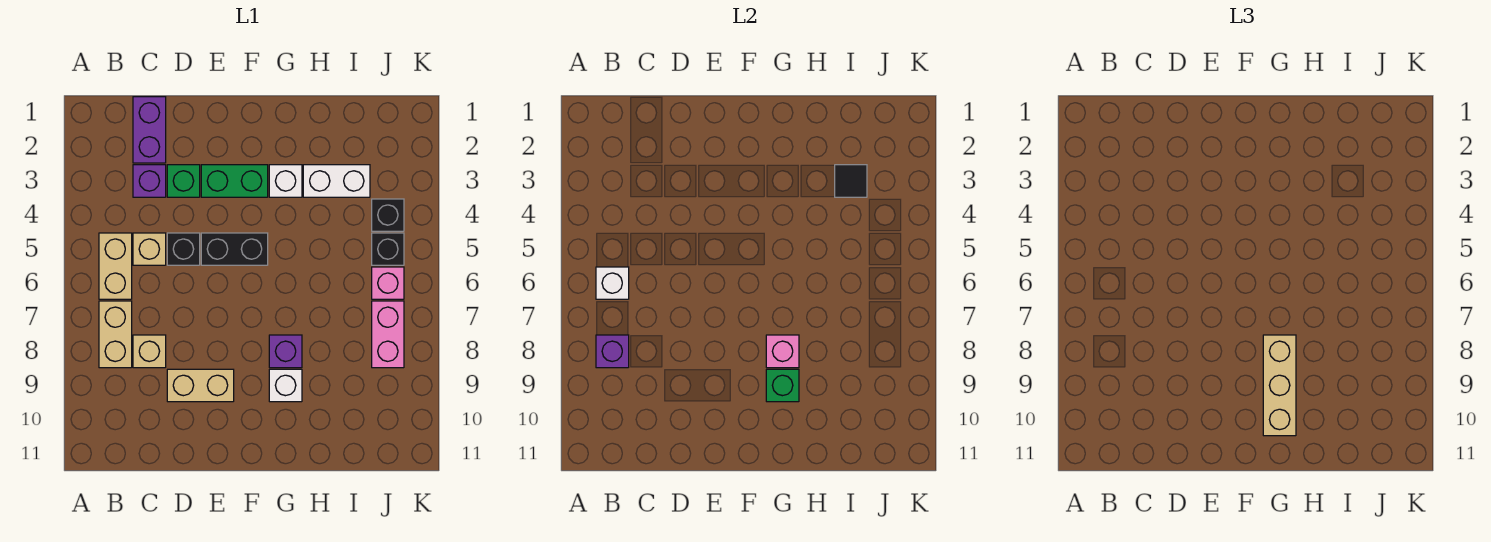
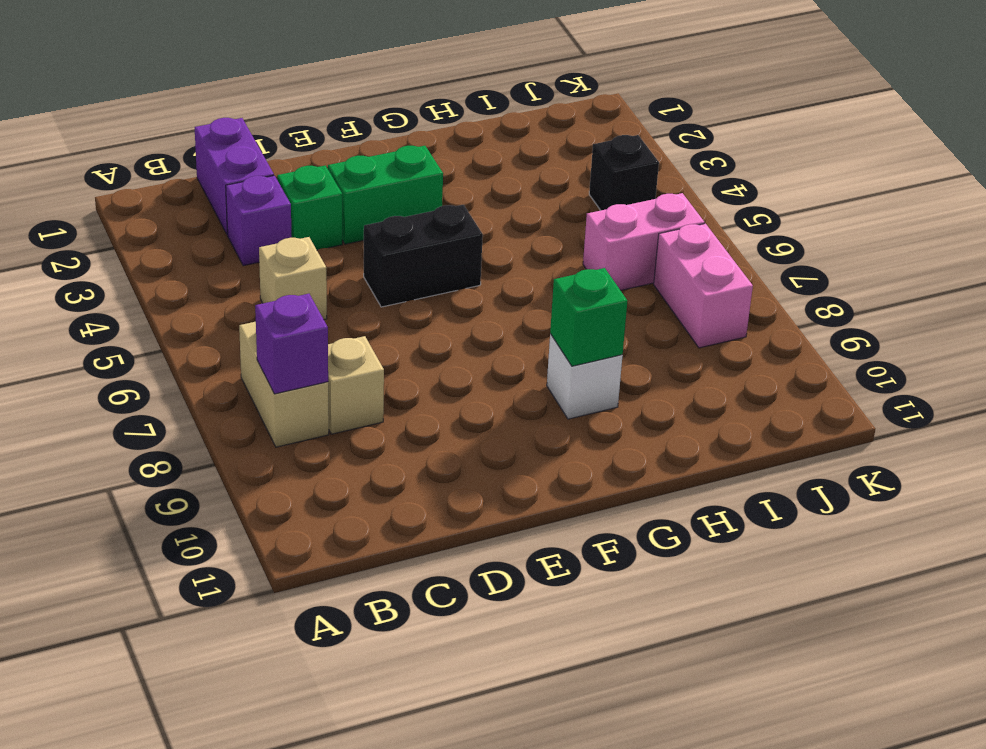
pink 1x2 brick [583,193,704,290] -> pink 1x1 brick [372,267,404,299]
none -> tan 1x2 brick [99,233,132,299]
none -> black 1x1 brick [167,233,200,265]
none -> tan 1x2 brick [167,369,234,402]

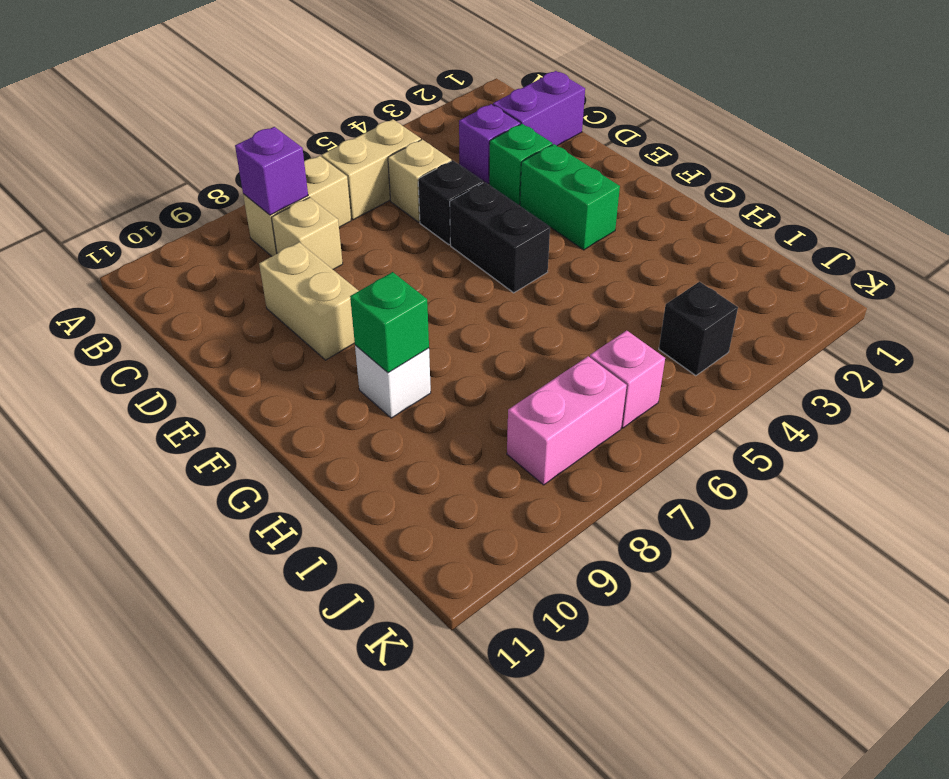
none -> white 1x1 brick [269,165,302,197]
none -> purple 1x1 brick [269,335,302,368]
none -> white 1x2 brick [303,165,370,197]

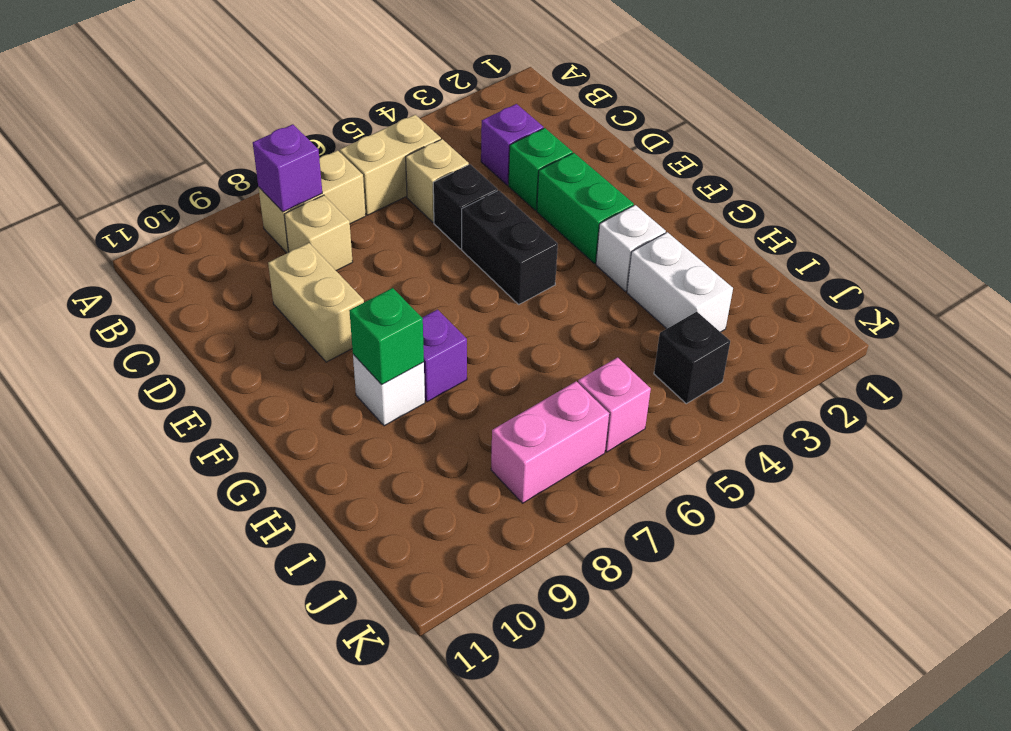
none -> purple 1x2 brick [133,97,166,163]
none -> black 1x1 brick [372,233,404,265]
none -> white 1x1 brick [596,267,629,299]

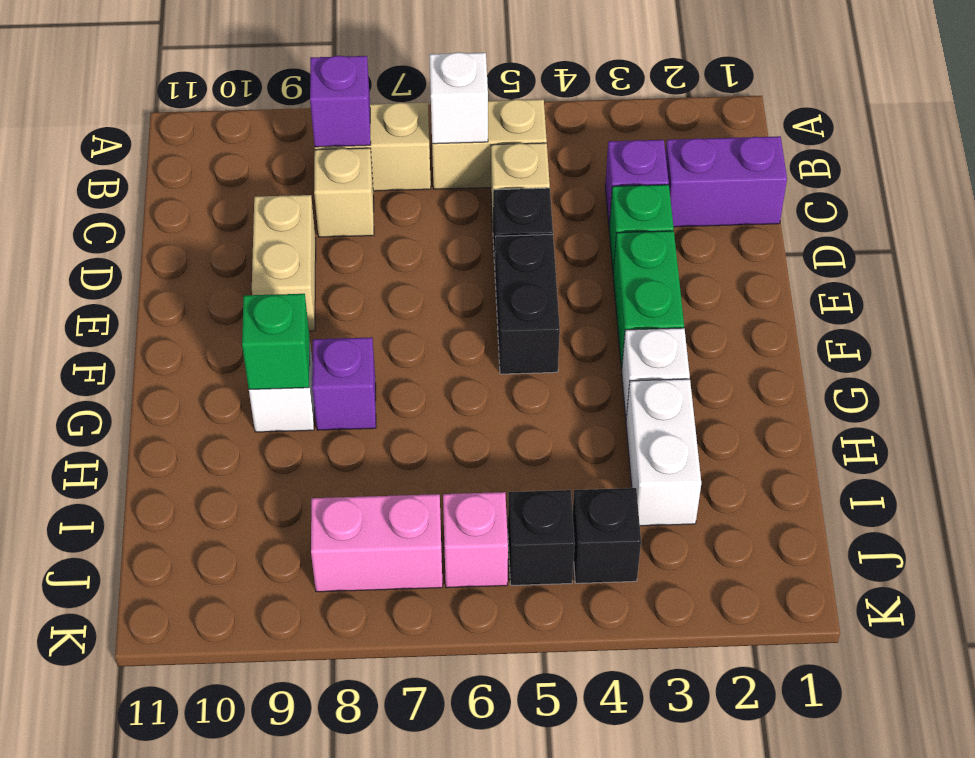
none -> pink 1x1 brick [766,335,799,368]
none -> black 1x1 tile [835,165,867,197]
none -> tan 1x3 brick [1263,335,1296,436]

